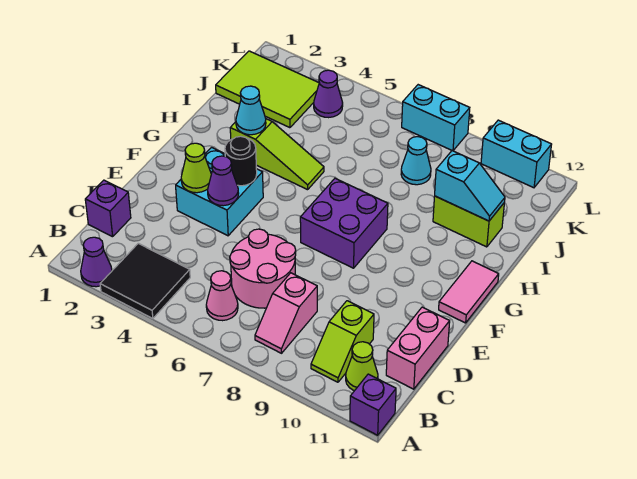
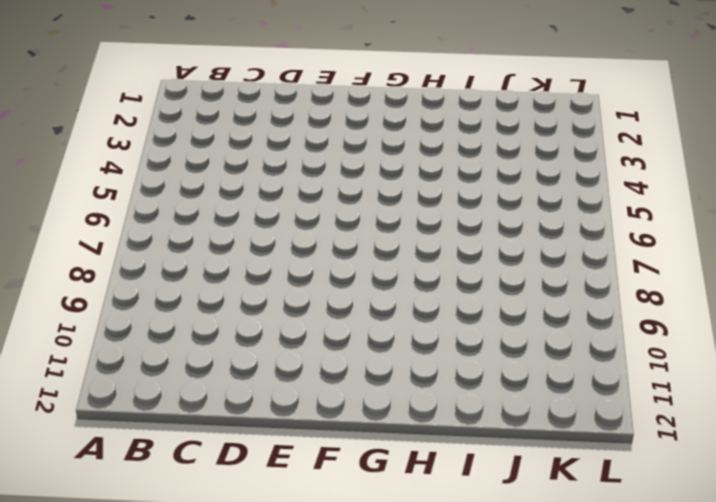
none -> purple 1x1 cone [81,237,112,287]
none -> black 2x2 tile [100,243,190,319]
none -> purple 1x1 brick [350,374,396,435]

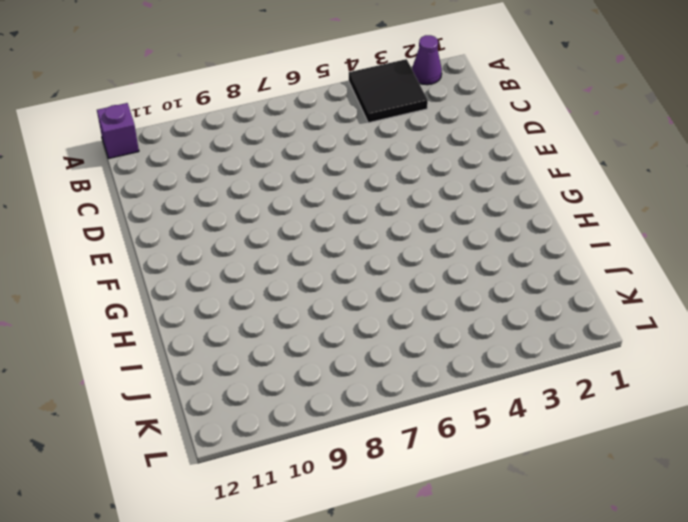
none -> pink 1x1 cone [206,271,238,321]
none -> pink 1x2 slope [255,273,317,353]
none -> lime 1x2 slope [311,301,374,382]

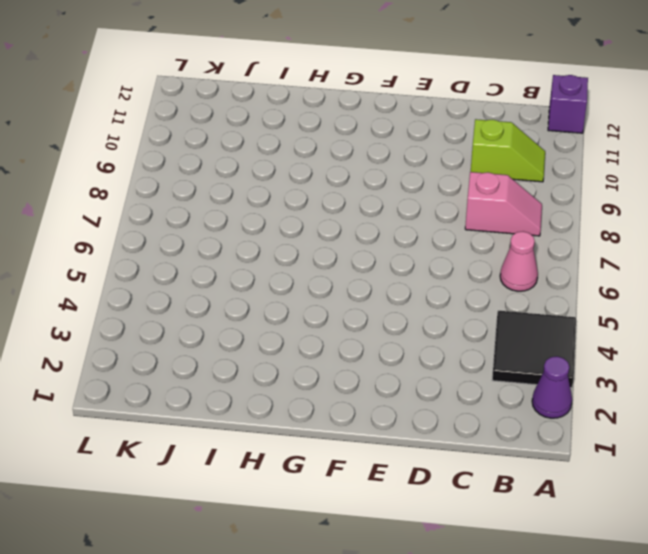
none -> lime 1x1 cone [346,342,378,391]
none -> purple 1x1 brick [85,180,131,237]
none -> pink 2x2 round brick [230,229,296,308]

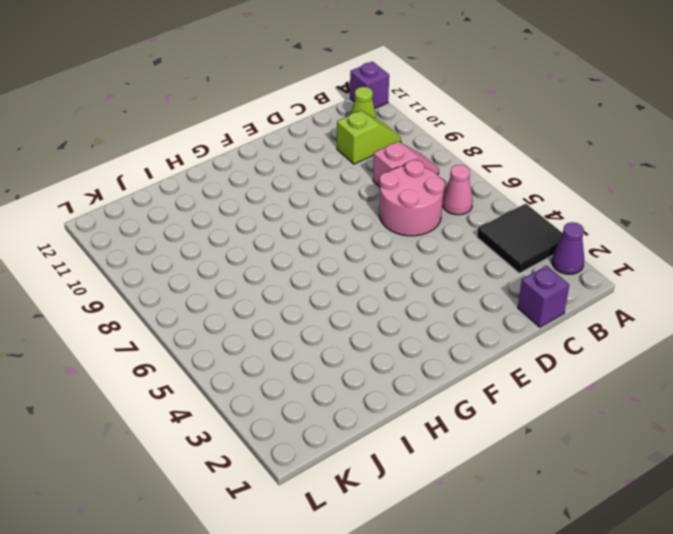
none -> pink 1x2 brick [386,307,450,389]
none -> cyan 2x2 brick [176,147,263,236]
none -> purple 2x2 brick [300,178,388,268]

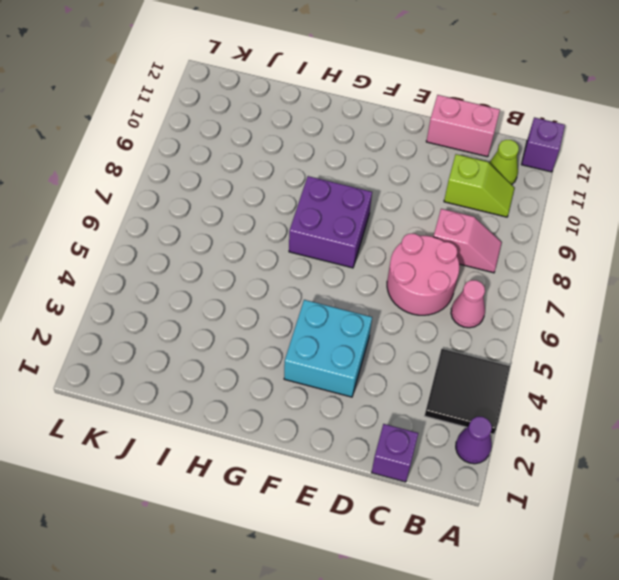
none -> pink 1x2 tile [439,261,499,323]
none -> lime 1x3 slope [230,119,324,190]
none -> lime 1x2 brick [433,196,504,247]

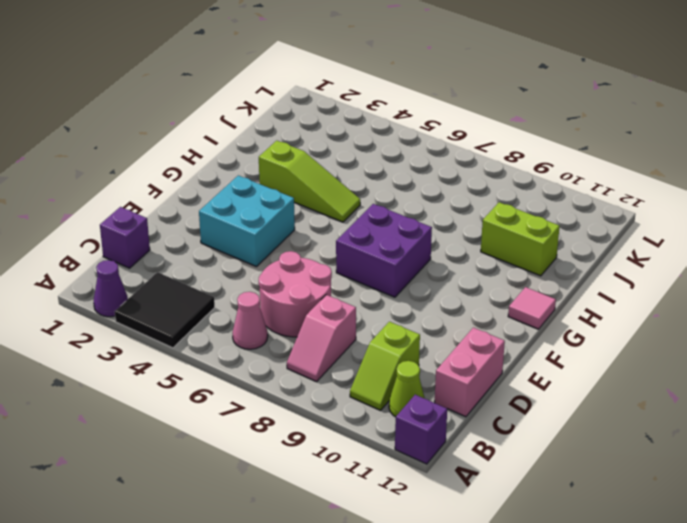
pink 1x1 tile [508,287,556,329] -> pink 1x2 tile [439,261,499,323]
none -> lime 2x3 tile [216,51,319,128]
none -> cyan 1x1 cone [401,137,431,185]
none -> purple 1x1 cone [314,70,343,118]

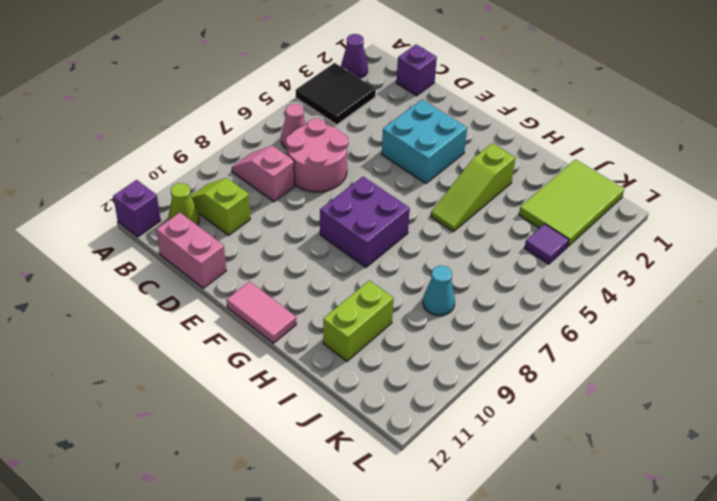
purple 1x1 tile [525,224,569,264] -> purple 1x1 cone [314,70,343,118]
none -> cyan 1x2 brick [402,85,470,151]
none -> cyan 1x2 brick [481,120,552,188]
none -> lime 1x1 cone [181,143,211,193]

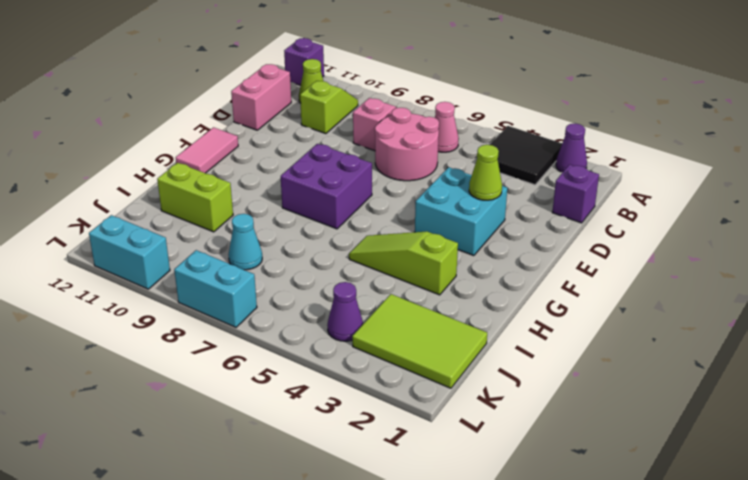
none -> purple 1x1 cone [208,156,239,206]
none -> black 1x1 round brick [225,136,257,186]
none -> cyan 1x1 cone [236,86,266,135]

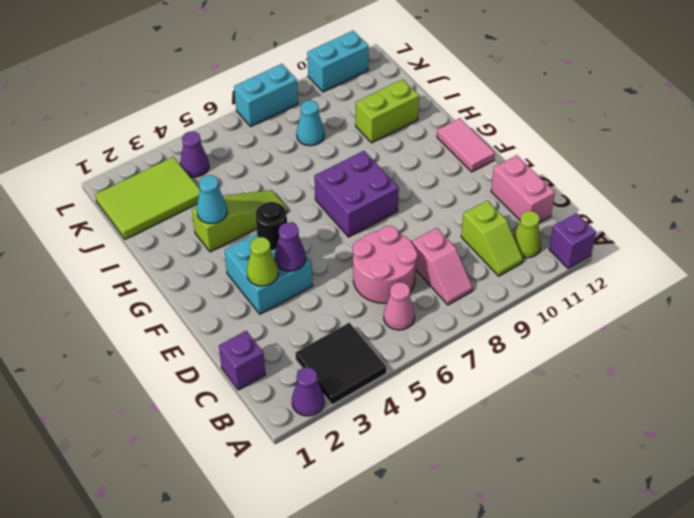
none -> cyan 1x2 slope [435,151,505,221]

